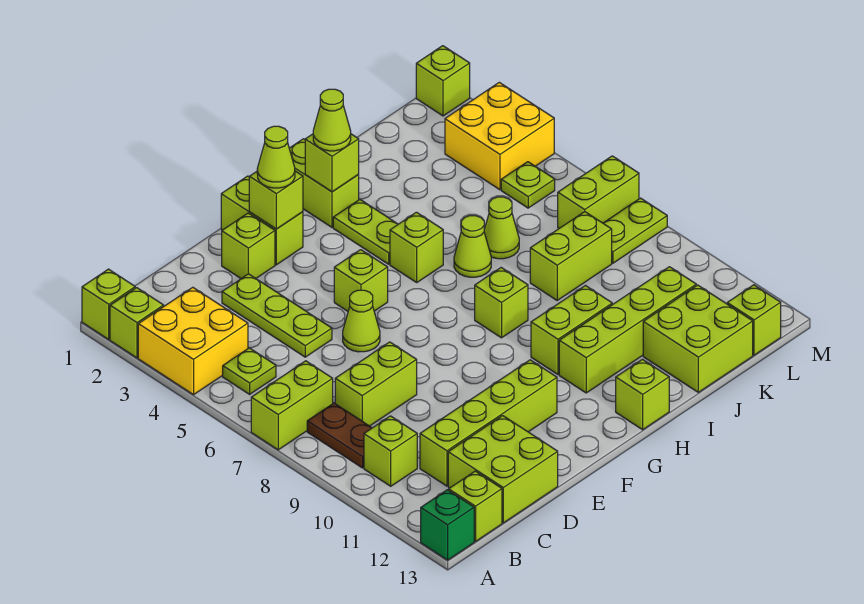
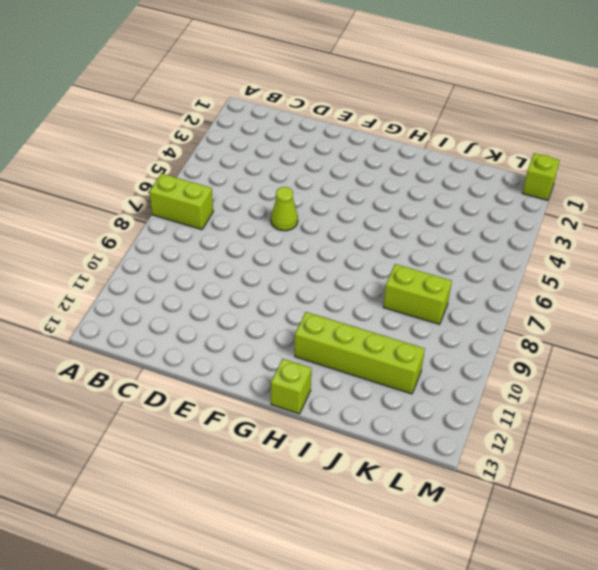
none -> lime 1x1 brick [82,269,135,339]
none -> lime 1x1 brick [110,288,164,358]
none -> yellow 2x2 brick [138,287,248,395]
none -> green 1x1 brick [421,490,474,560]

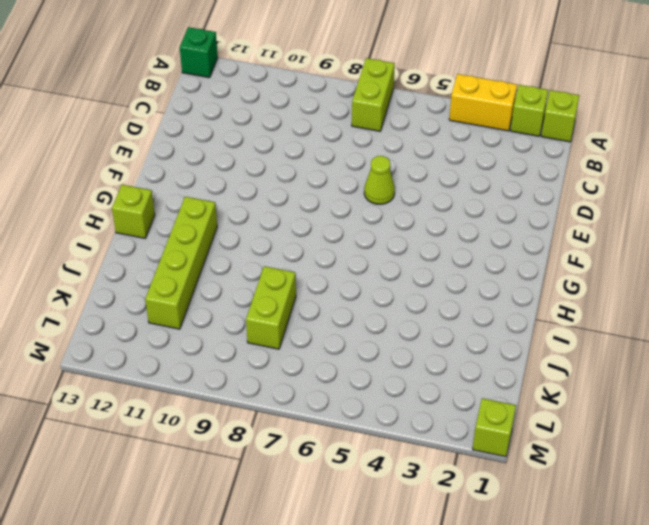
yellow 1x2 brick [449,74,517,131] -> yellow 2x2 brick [138,287,248,395]
none -> lime 1x1 plate [223,348,276,394]
none -> brown 1x2 plate [307,403,372,468]
none -> lime 1x1 brick [364,416,417,486]
none -> lime 1x1 brick [449,471,502,541]

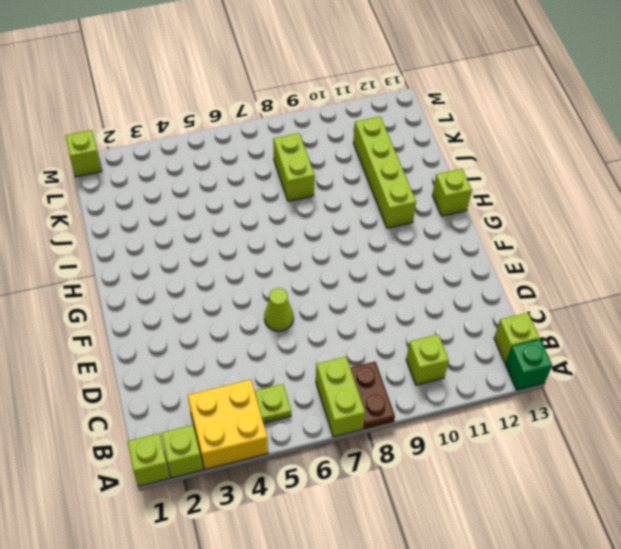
brown 1x2 plate [350,362,395,429] -> brown 1x2 plate turned to [307,403,372,468]
none -> lime 1x2 brick [335,342,417,426]
none -> lime 1x4 brick [420,360,557,486]
none -> lime 2x2 brick [448,416,558,523]
none -> lime 1x3 plate [222,274,332,357]

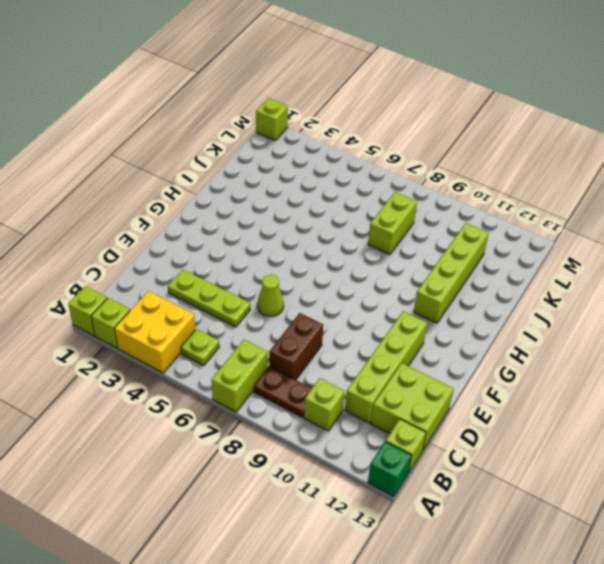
brown 1x2 brick [269,313,323,380] -> lime 1x2 brick [335,342,417,426]
none -> lime 1x1 brick [222,213,275,278]
none -> lime 1x2 brick [221,176,303,265]
none -> lime 1x1 brick [334,250,388,311]
none -> lime 1x2 brick [289,139,359,227]

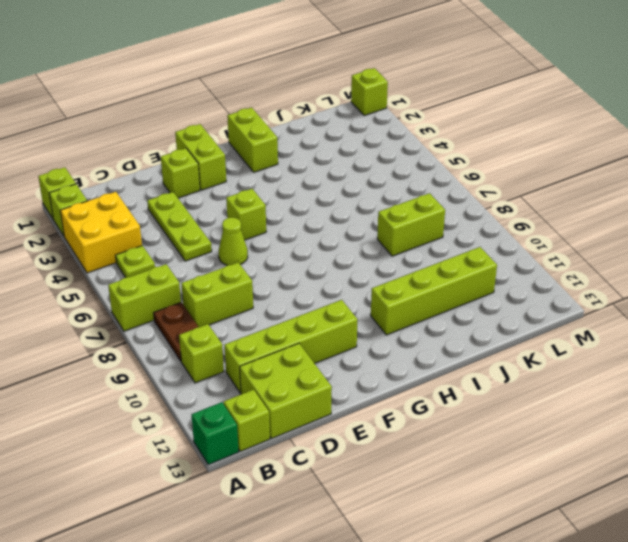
none -> lime 1x2 plate [333,200,398,264]
none -> lime 1x1 brick [390,212,443,282]
none -> lime 1x1 brick [475,268,528,338]
none -> lime 1x2 brick [531,286,612,374]

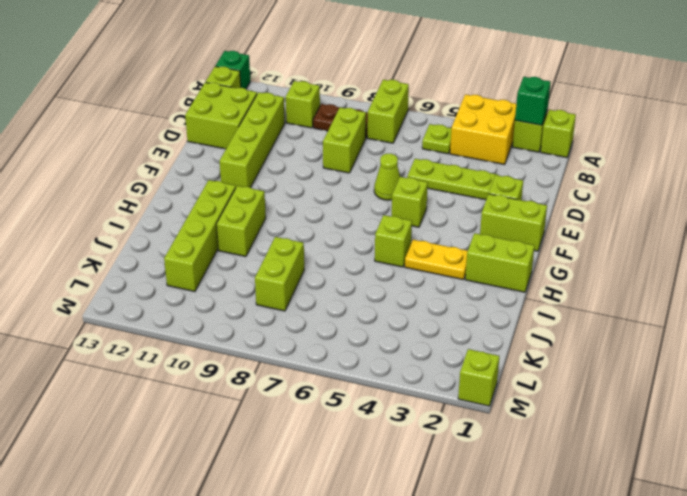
green 1x1 brick [515,77,551,125] -> none
yellow 1x2 plate [405,240,468,280] -> lime 1x2 plate [333,200,398,264]
none -> lime 1x1 brick [475,268,528,338]
none -> lime 1x1 brick [616,359,669,430]
none -> lime 1x1 cone [454,216,491,277]
none -> lime 1x1 cone [484,197,519,259]

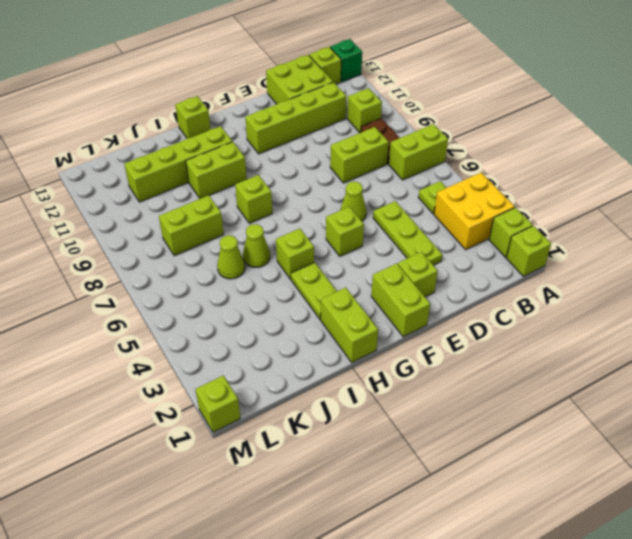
none -> lime 2x2 brick [643,285,753,392]
none -> yellow 2x2 brick [445,82,554,190]
none -> lime 1x1 plate [501,162,555,208]
none -> lime 1x2 brick [558,156,639,228]

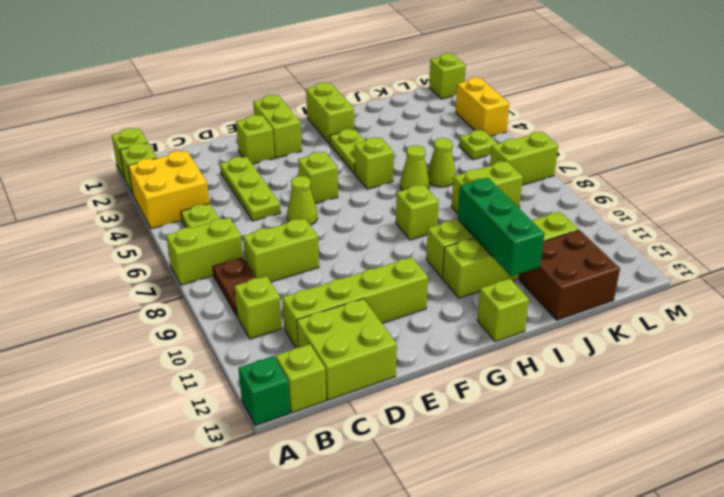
green 1x3 brick [458,178,544,276] -> none
brown 2x2 brick [519,230,620,320] -> lime 2x2 brick [643,285,753,392]
yellow 1x2 brick [456,77,509,137] -> yellow 2x2 brick [445,82,554,190]
none -> lime 1x2 plate [603,198,667,263]
none -> lime 1x1 brick [727,285,781,355]
none -> lime 1x1 brick [249,171,303,229]
none -> lime 1x1 brick [305,134,359,192]

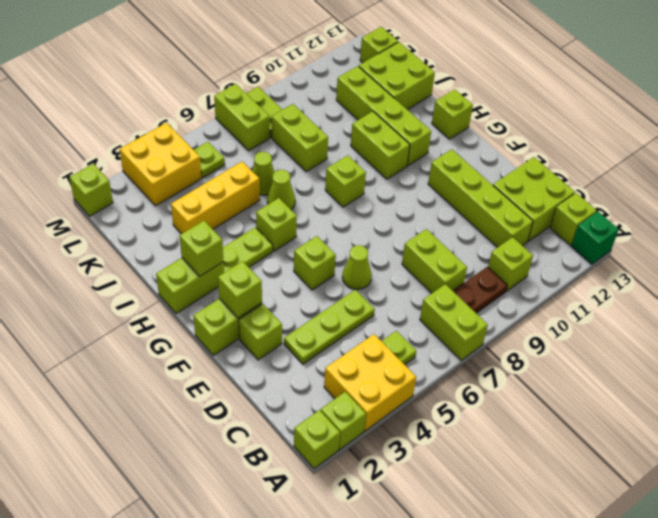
yellow 1x3 brick [171,162,260,234] -> none
none -> lime 1x1 cone [257,126,295,188]
none -> lime 1x1 cone [313,89,351,151]

